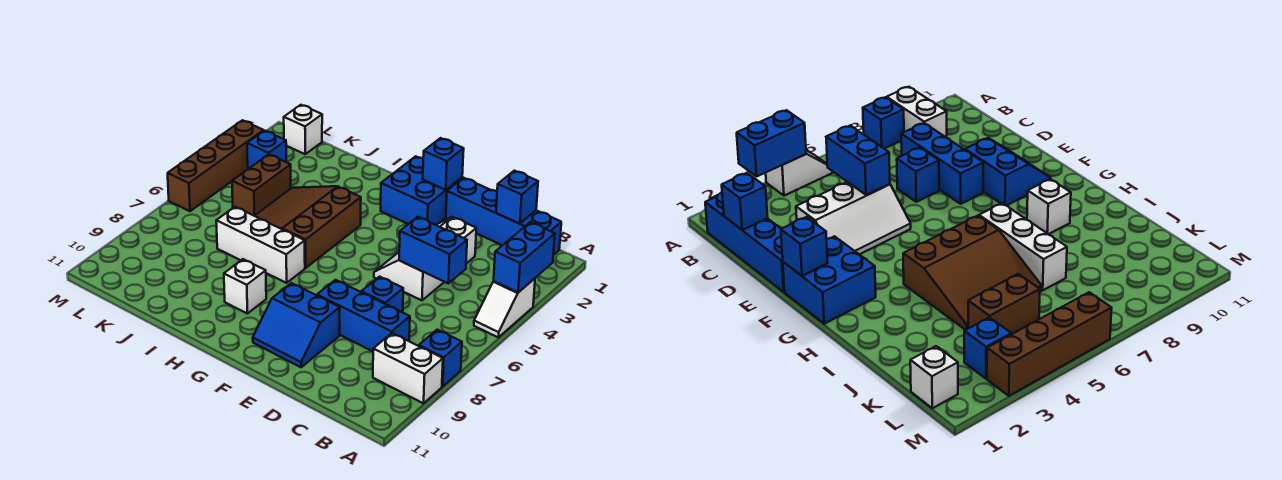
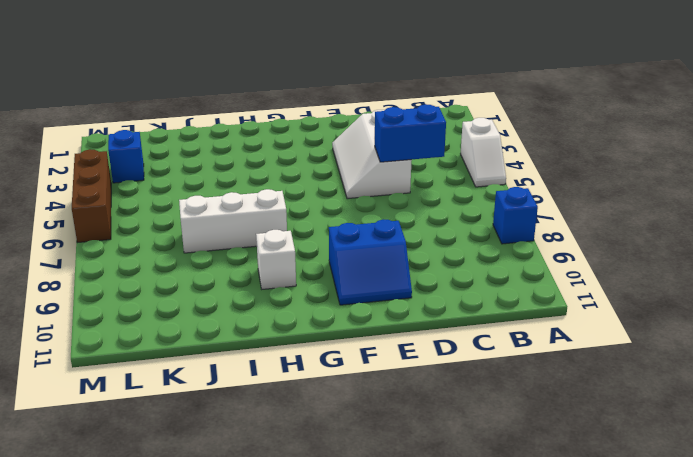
brown 1x3 brick [72,149,111,243] -> brown 1x4 brick [168,120,264,211]
none -> white 1x2 brick [373,333,443,403]
none -> blue 1x4 brick [446,178,561,255]
none -> blue 1x3 brick [317,280,410,351]

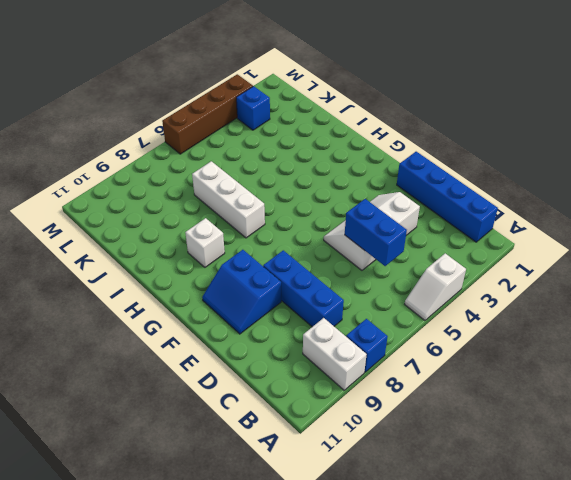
none -> blue 1x1 brick [361,277,403,312]
none -> blue 2x2 brick [381,156,462,225]
none -> brown 3x3 slope [255,186,361,268]

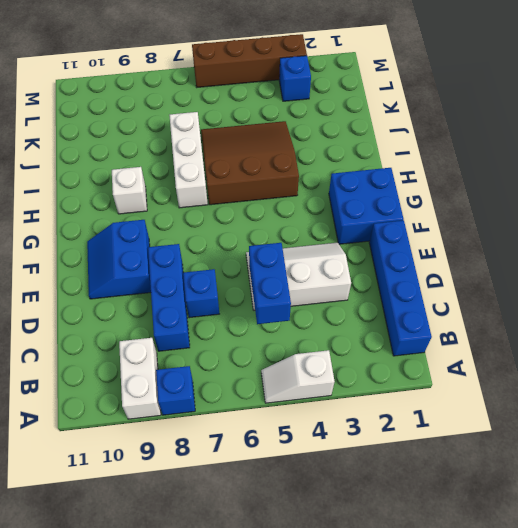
none -> brown 1x2 brick [232,154,291,216]
none -> white 1x1 brick [284,105,322,154]
none -> blue 1x2 brick [494,222,555,292]

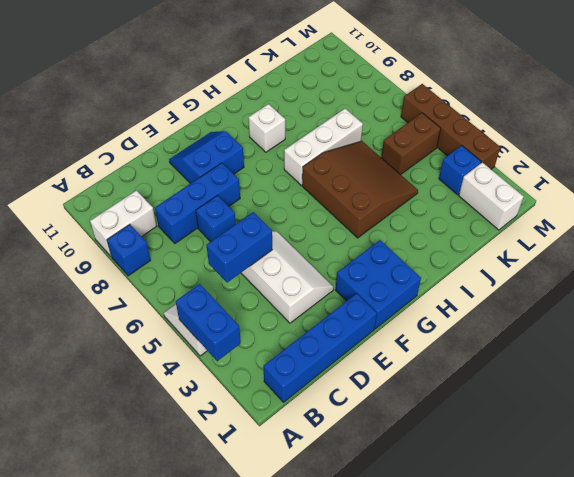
brown 1x2 brick [381,113,441,175] -> brown 1x2 brick turned to [232,154,291,216]
white 1x2 brick [459,162,524,230] -> white 1x1 brick [284,105,322,154]
none -> blue 1x1 brick [496,171,538,224]
none -> blue 1x1 brick [423,138,464,190]

